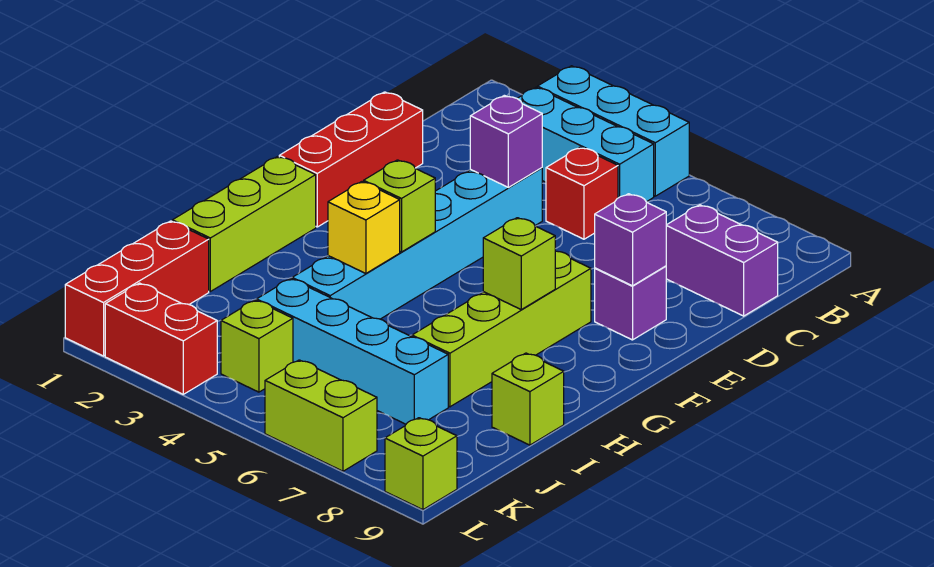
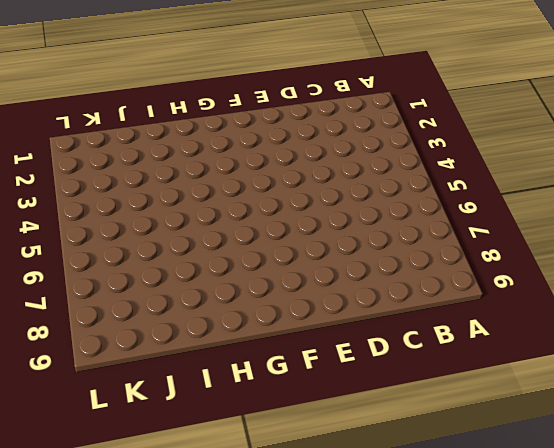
none -> cyan 1x3 brick [537,66,689,196]
none -> cyan 1x3 brick [517,87,654,202]
none -> red 1x1 brick [546,147,618,239]

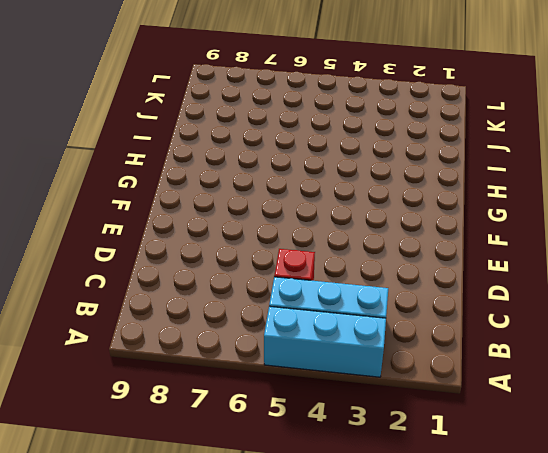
none -> purple 1x2 brick [666,205,778,316]
none -> red 1x3 brick [279,92,423,227]
none -> cyan 1x6 brick [292,168,542,319]

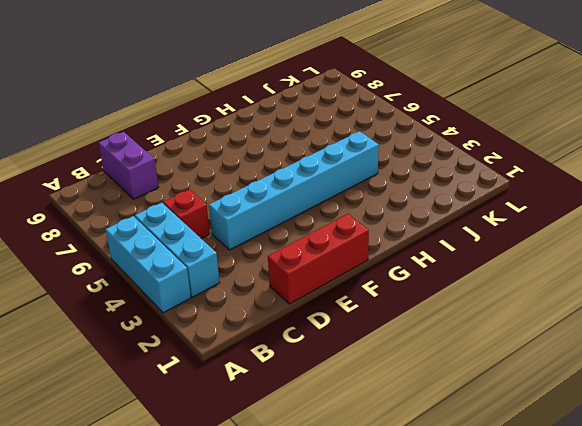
none -> purple 1x1 brick [595,266,666,340]
none -> lime 1x4 brick [412,251,591,407]
none -> lime 1x3 brick [172,156,316,291]

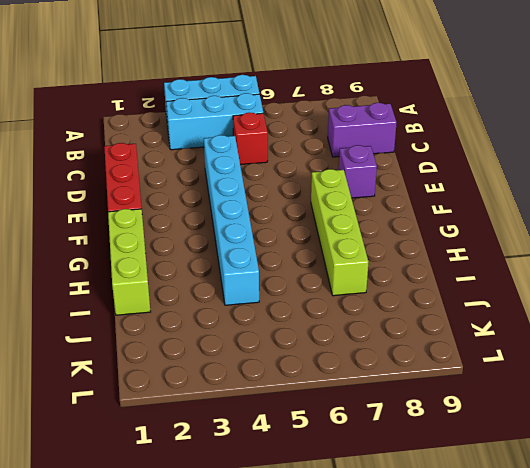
none -> lime 1x1 brick [492,353,564,445]
none -> red 1x3 brick [65,221,209,356]
none -> cyan 1x4 brick [257,279,448,424]

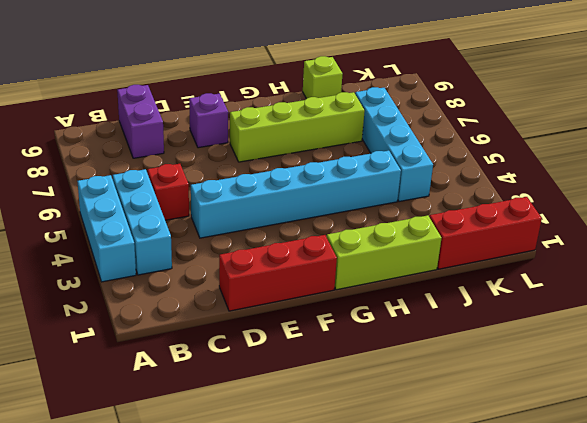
none -> lime 1x1 brick [221,300,293,392]
none -> red 1x2 brick [105,283,217,394]
none -> lime 1x2 brick [265,360,377,471]

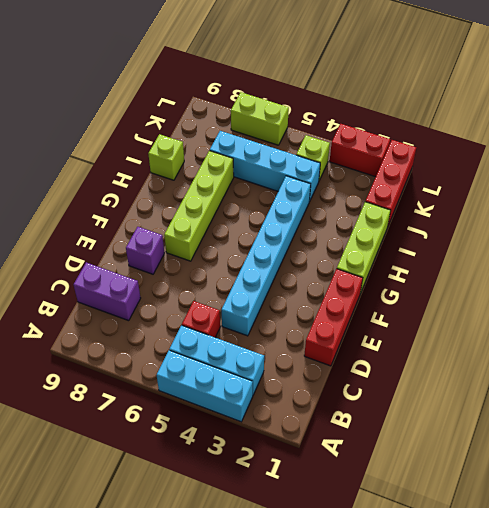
none -> lime 1x1 brick [385,418,457,510]
none -> purple 1x1 brick [470,95,542,187]
none -> purple 1x1 brick [595,194,666,286]

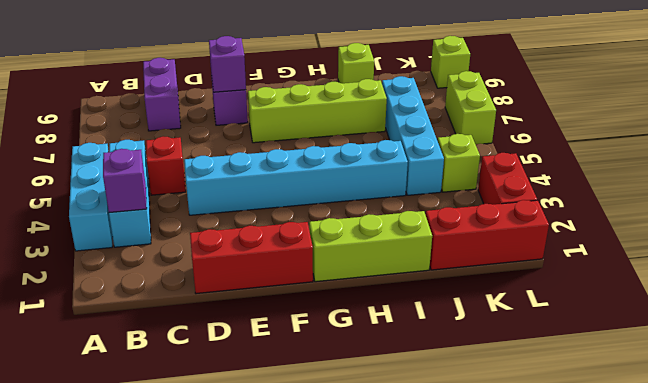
purple 1x1 brick [103,149,147,212] -> purple 1x1 brick moved to [470,95,542,187]
none -> lime 1x1 brick [364,160,435,252]
none -> lime 1x1 brick [483,218,555,309]
none -> yellow 1x1 brick [328,182,400,273]

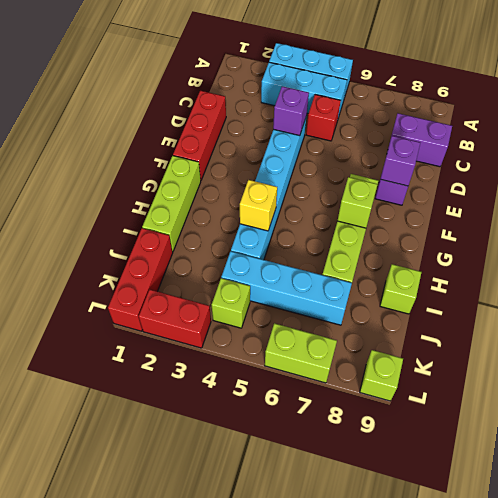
none -> lime 1x1 brick [364,160,435,252]

